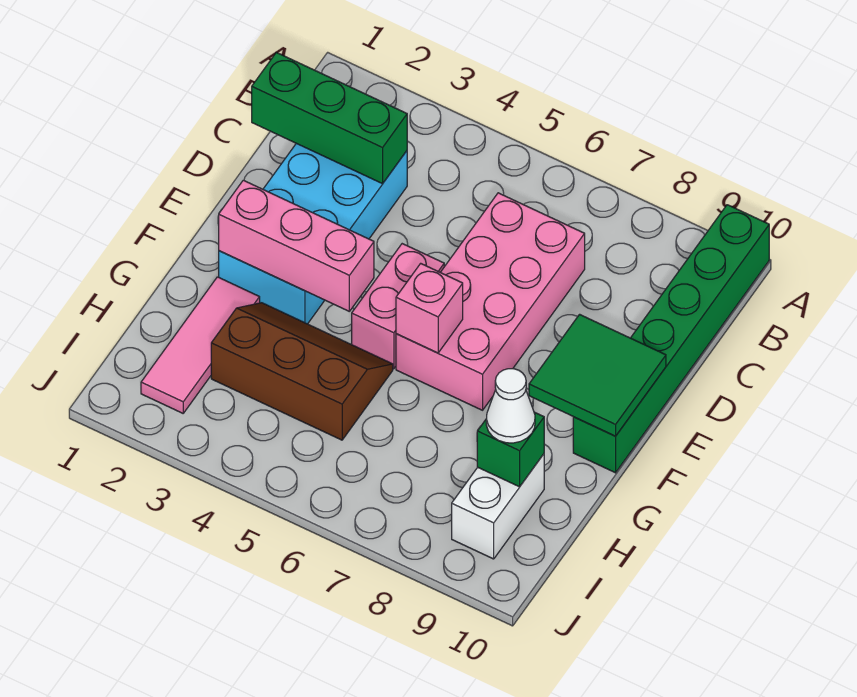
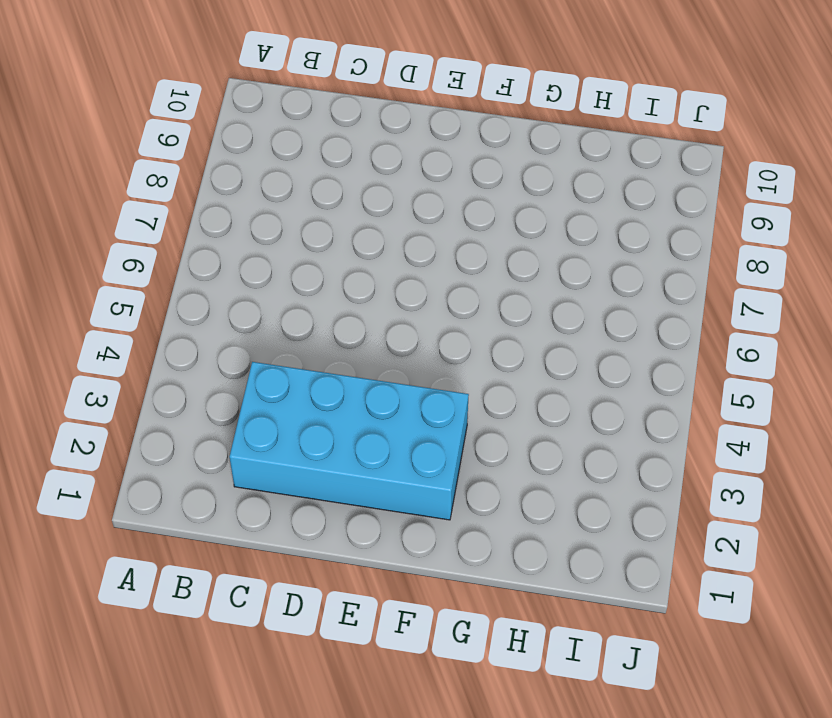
none -> green 1x6 brick [573,205,769,473]
none -> pink 2x4 brick [396,193,585,410]
none -> pink 1x2 brick [352,244,444,369]

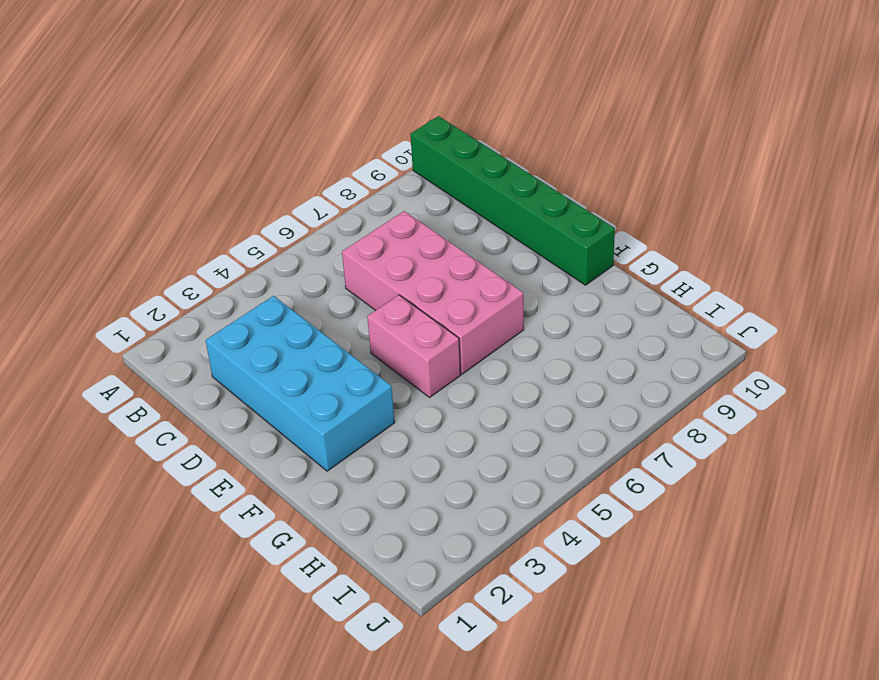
none -> pink 1x3 tile [141,277,260,413]
none -> brown 2x3 slope [211,303,393,440]
none -> white 1x2 brick [452,454,544,559]

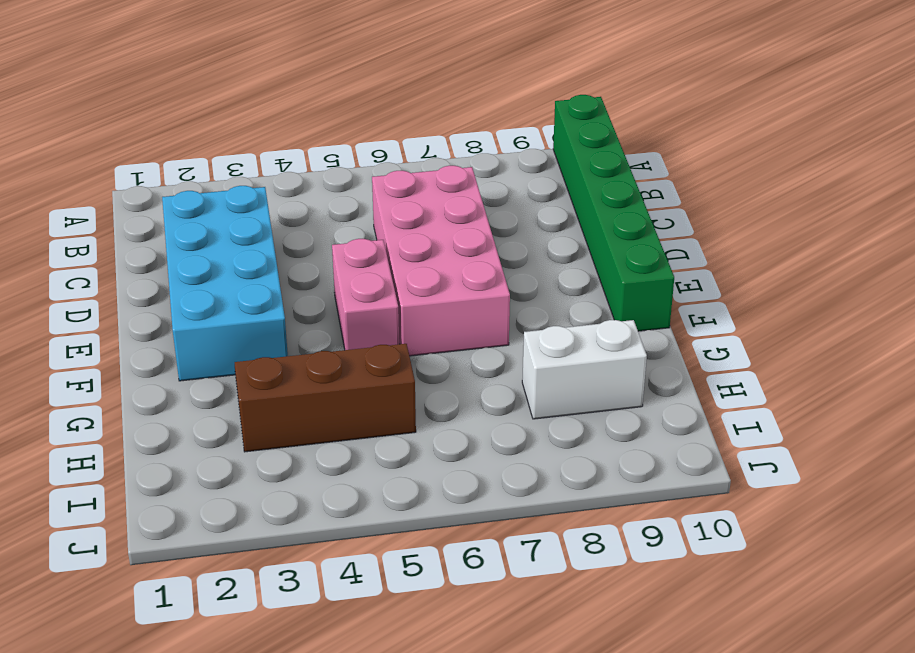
white 1x2 brick [522,320,647,419] -> white 1x2 brick turned to [452,454,544,559]
none -> pink 1x3 tile [141,277,260,413]
none -> green 1x3 brick [252,52,407,184]
none -> green 2x2 tile [529,314,666,436]

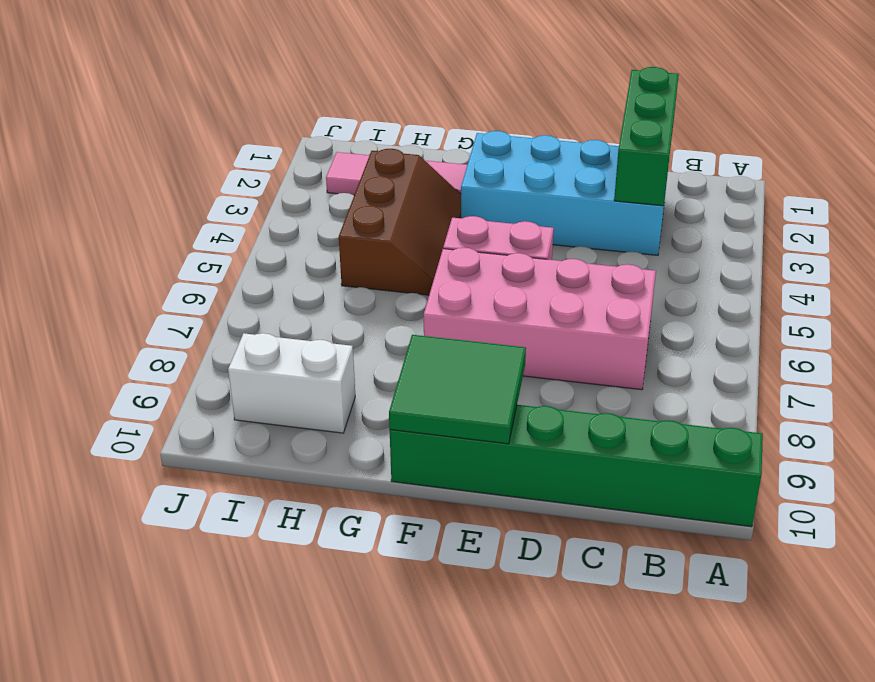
none -> pink 1x3 brick [219,180,374,311]
none -> pink 1x1 brick [396,263,463,353]
none -> green 1x1 brick [477,412,544,487]

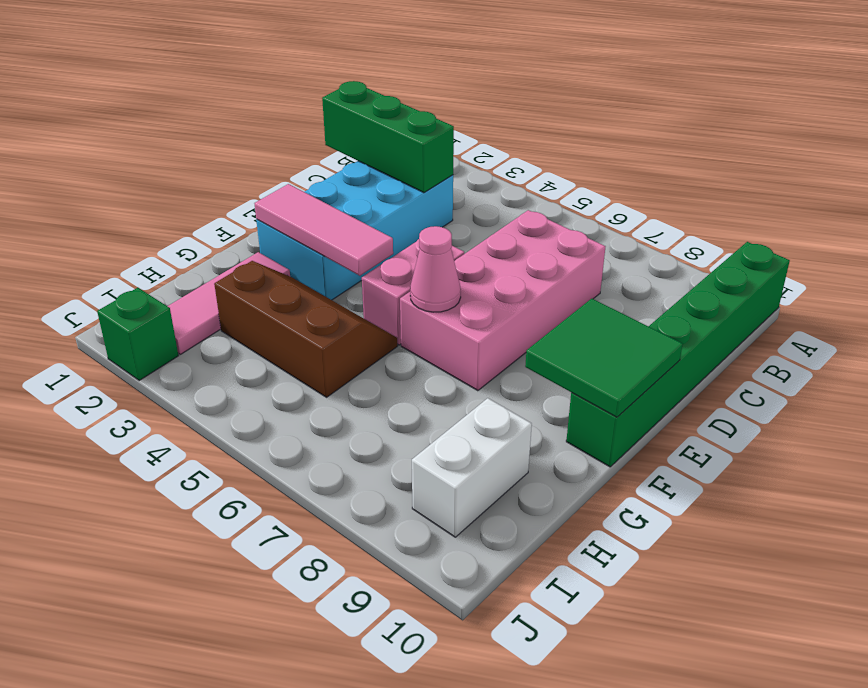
pink 1x3 tile [254,184,393,276] -> pink 1x3 brick [219,180,374,311]
pink 1x1 cone [410,226,461,312] -> pink 1x1 brick [396,263,463,353]
green 1x1 brick [97,288,178,381] -> green 1x1 brick moved to [477,412,544,487]
none -> white 1x1 cone [486,369,535,443]

